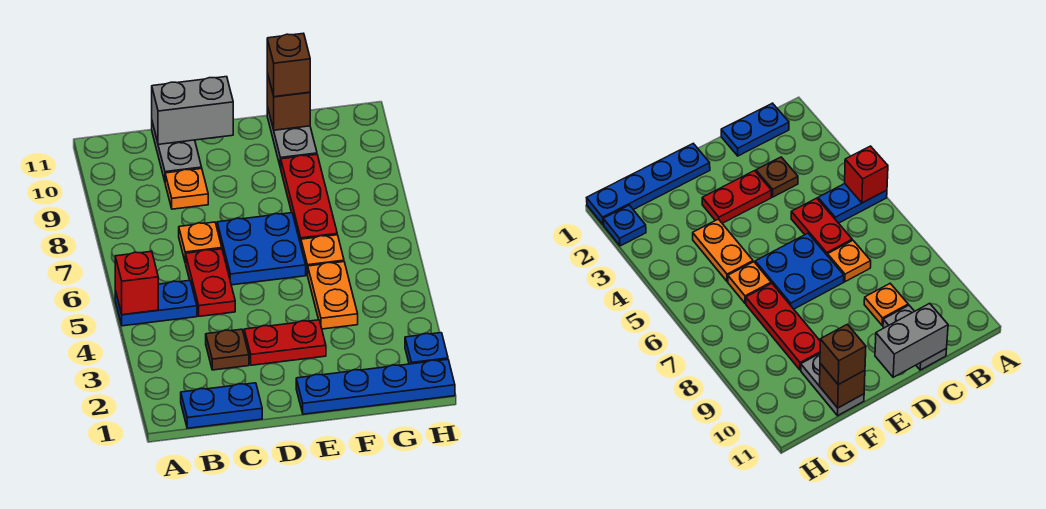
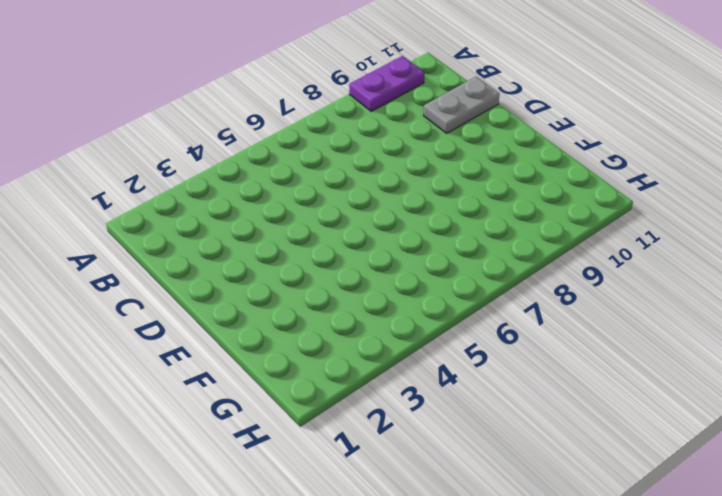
purple 1x2 plate [349,56,425,111] -> none
none -> blue 1x2 plate [115,280,197,326]
none -> blue 1x2 plate [181,383,262,428]
none -> brown 1x1 plate [206,329,249,370]

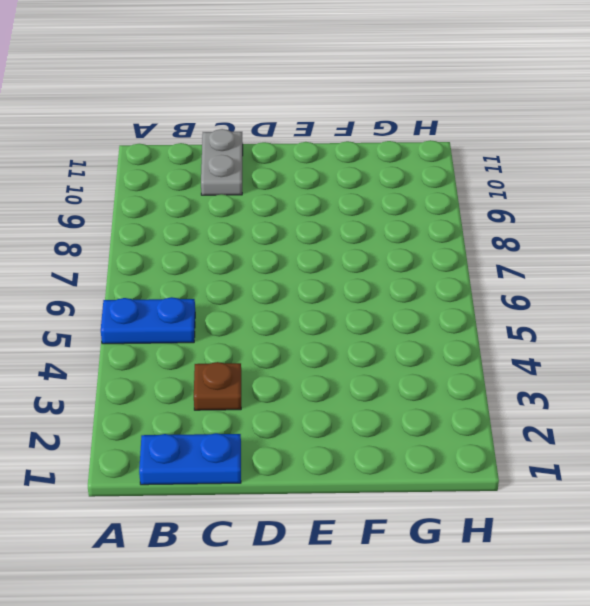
none -> red 1x2 plate [186,249,235,316]
none -> orange 1x1 plate [179,222,222,263]
none -> orange 1x1 plate [165,169,208,209]

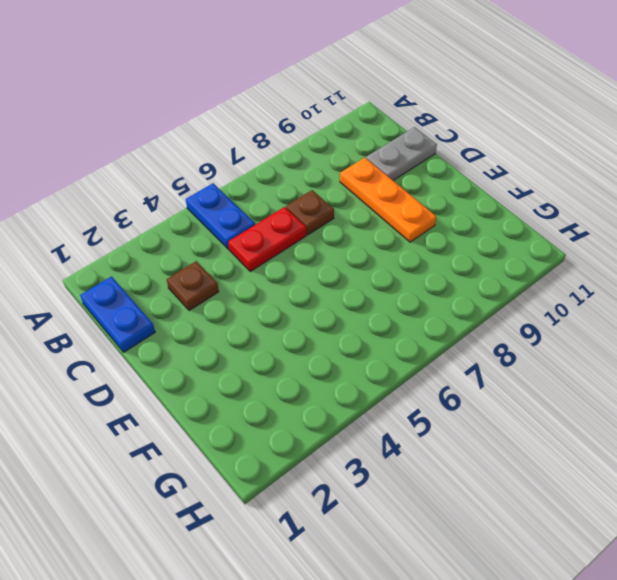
brown 1x1 plate [286,190,334,235] -> orange 1x1 plate [179,222,222,263]
orange 1x3 plate [340,158,436,242] -> orange 1x1 plate [165,169,208,209]
none -> red 1x2 plate [244,320,326,365]
none -> blue 2x2 plate [217,213,306,285]
none -> blue 1x4 plate [296,359,455,414]

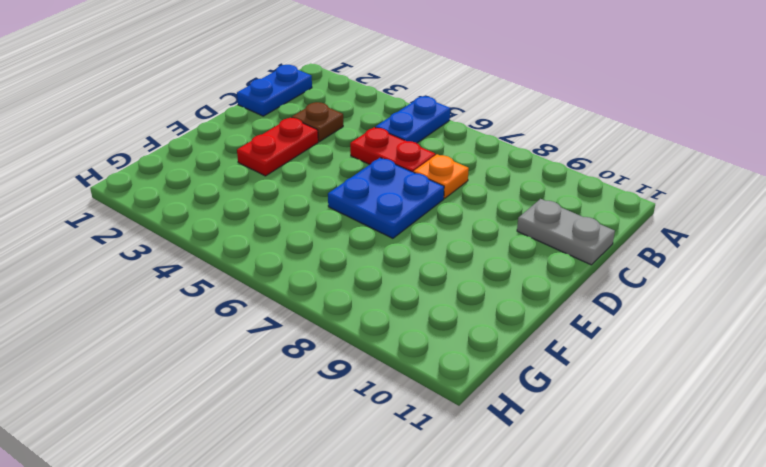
none -> orange 1x1 plate [165,169,208,209]
none -> blue 1x4 plate [296,359,455,414]
none -> orange 1x2 plate [308,262,358,329]

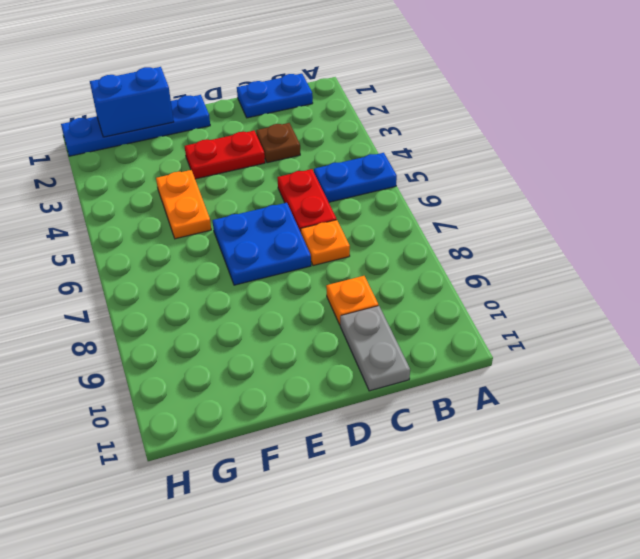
blue 1x2 brick [90,67,174,137] -> none
none -> orange 1x1 plate [301,235,344,275]
none -> red 1x3 plate [281,154,337,244]
none -> grey 1x2 plate [267,107,317,168]

